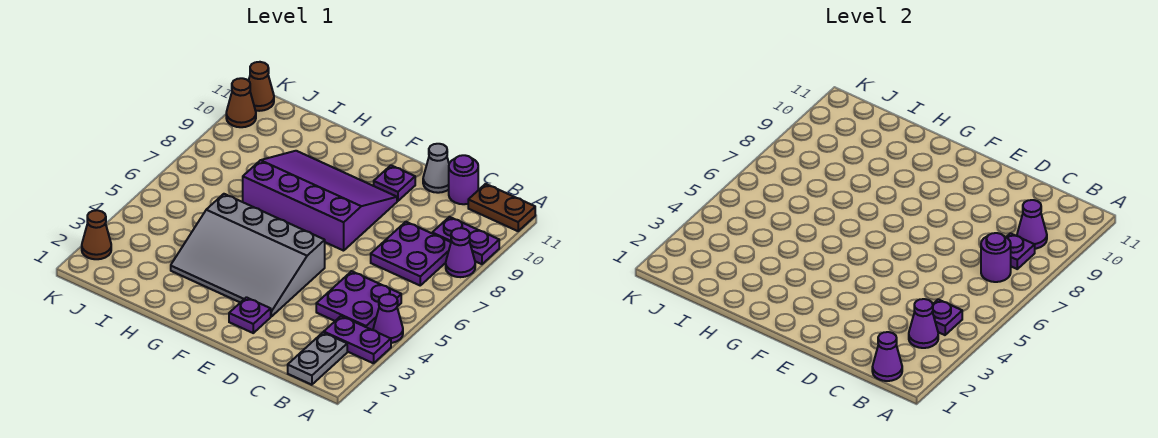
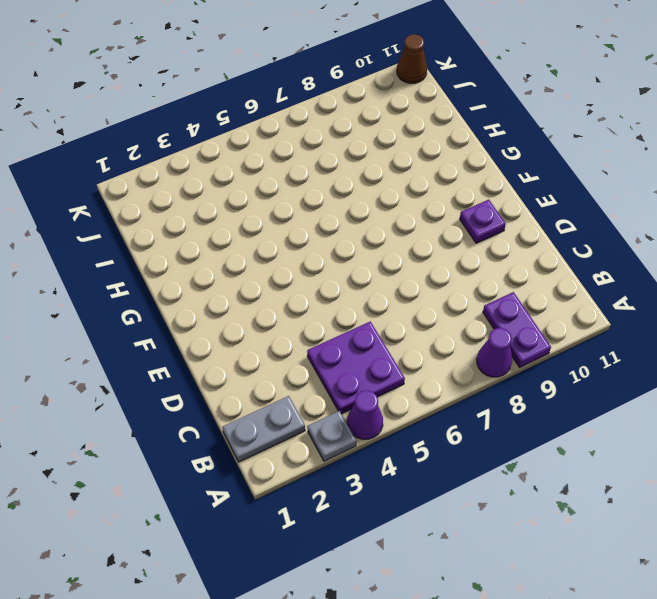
grey 1x1 plate [307,411,356,461] -> purple 1x2 plate [324,316,391,363]
none -> brown 1x2 plate [468,184,535,231]
none -> purple 2x2 plate [371,222,451,285]
none -> purple 1x1 round brick [449,155,478,204]

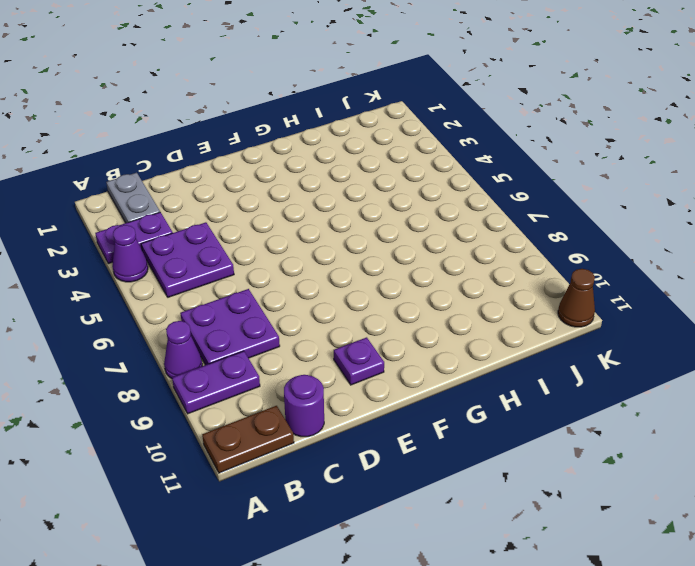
none -> grey 1x1 cone [423,144,449,193]
none -> purple 1x1 plate [229,297,271,333]
none -> grey 3x4 slope [171,194,325,316]

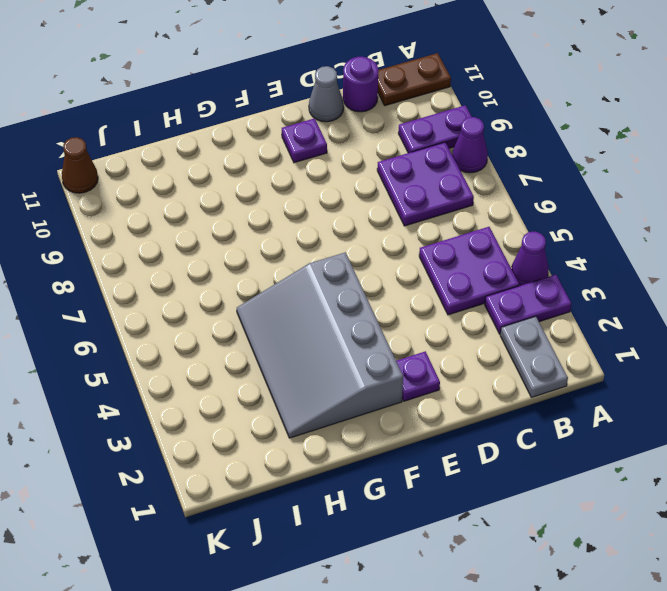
grey 3x4 slope [237,252,403,438] -> grey 3x4 slope turned to [171,194,325,316]
none -> purple 3x4 slope [243,151,397,251]
none -> brown 1x1 cone [82,210,111,259]
none -> brown 1x1 cone [226,78,256,127]

